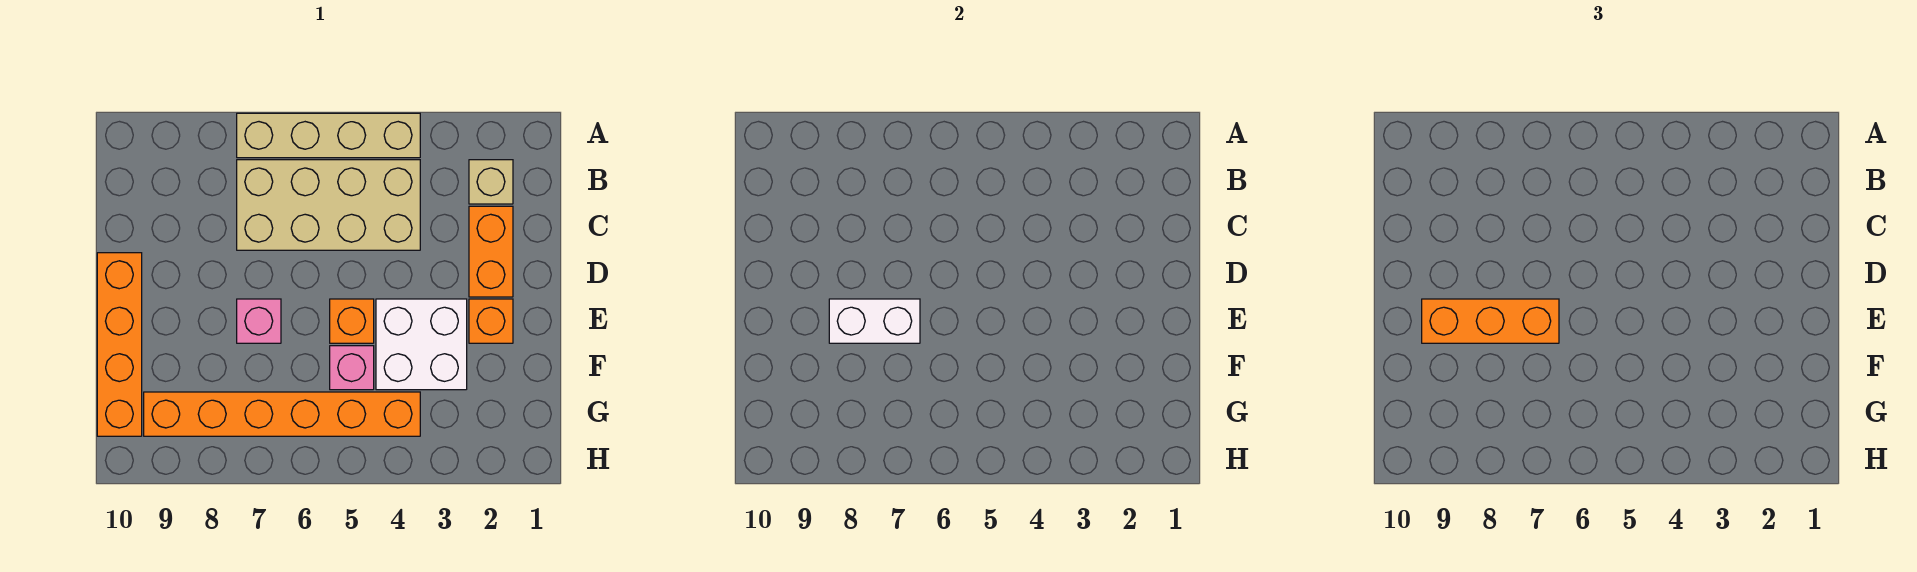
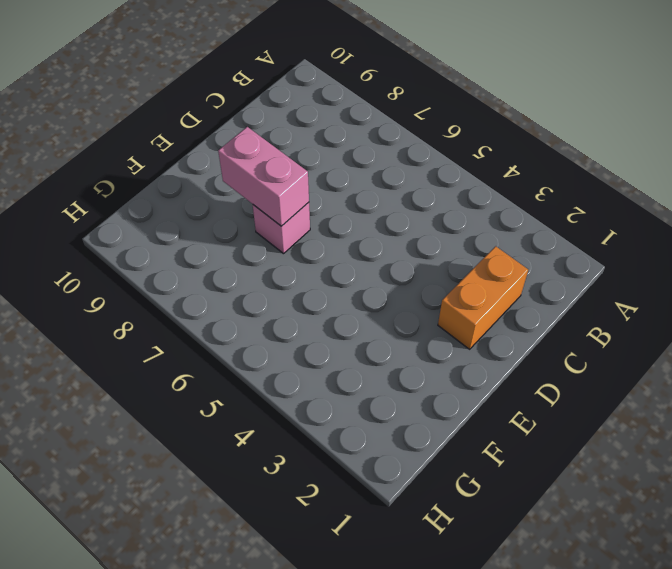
pink 1x2 brick [218,127,309,226] -> white 1x2 brick [829,299,920,343]
none -> tan 1x4 brick [237,113,420,158]
none -> tan 1x1 brick [469,160,513,204]
none -> tan 2x4 brick [237,160,420,250]

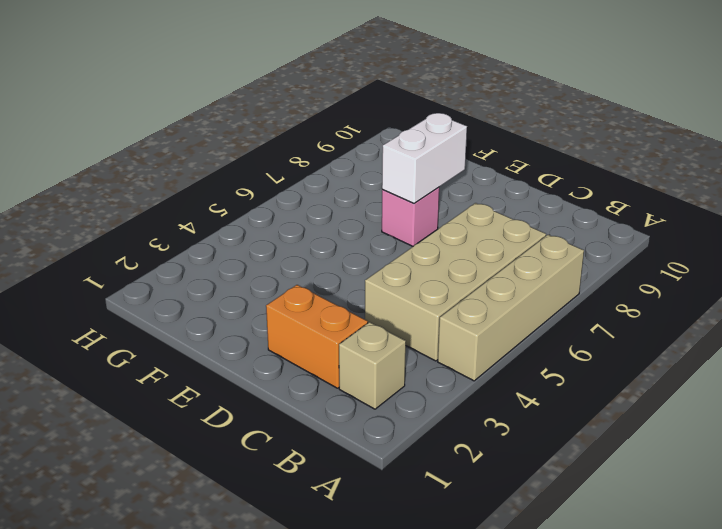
none -> orange 1x4 brick [97,253,142,436]
none -> orange 1x1 brick [469,299,513,343]
none -> white 2x2 brick [376,299,467,390]

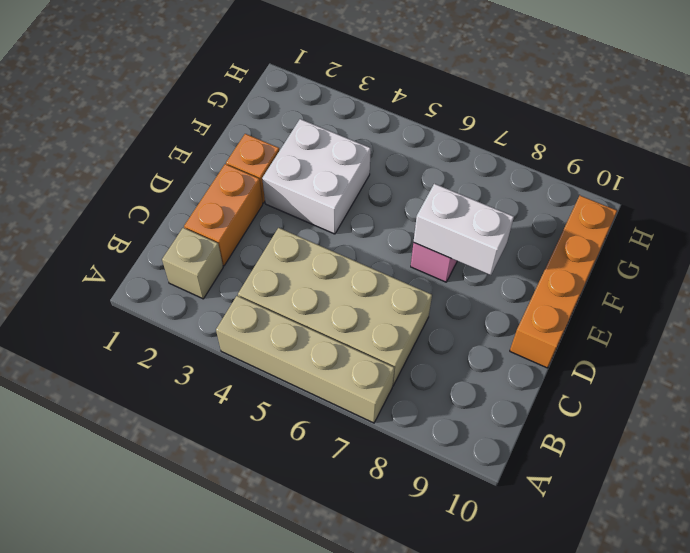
none -> orange 1x1 brick [330,299,374,343]
none -> pink 1x1 brick [330,346,374,390]
none -> orange 1x6 brick [144,392,420,436]

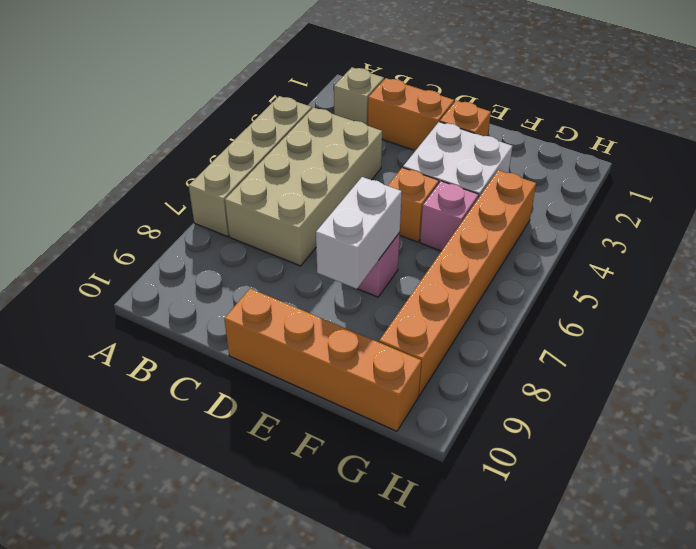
none -> orange 1x3 brick [1422,299,1559,343]

